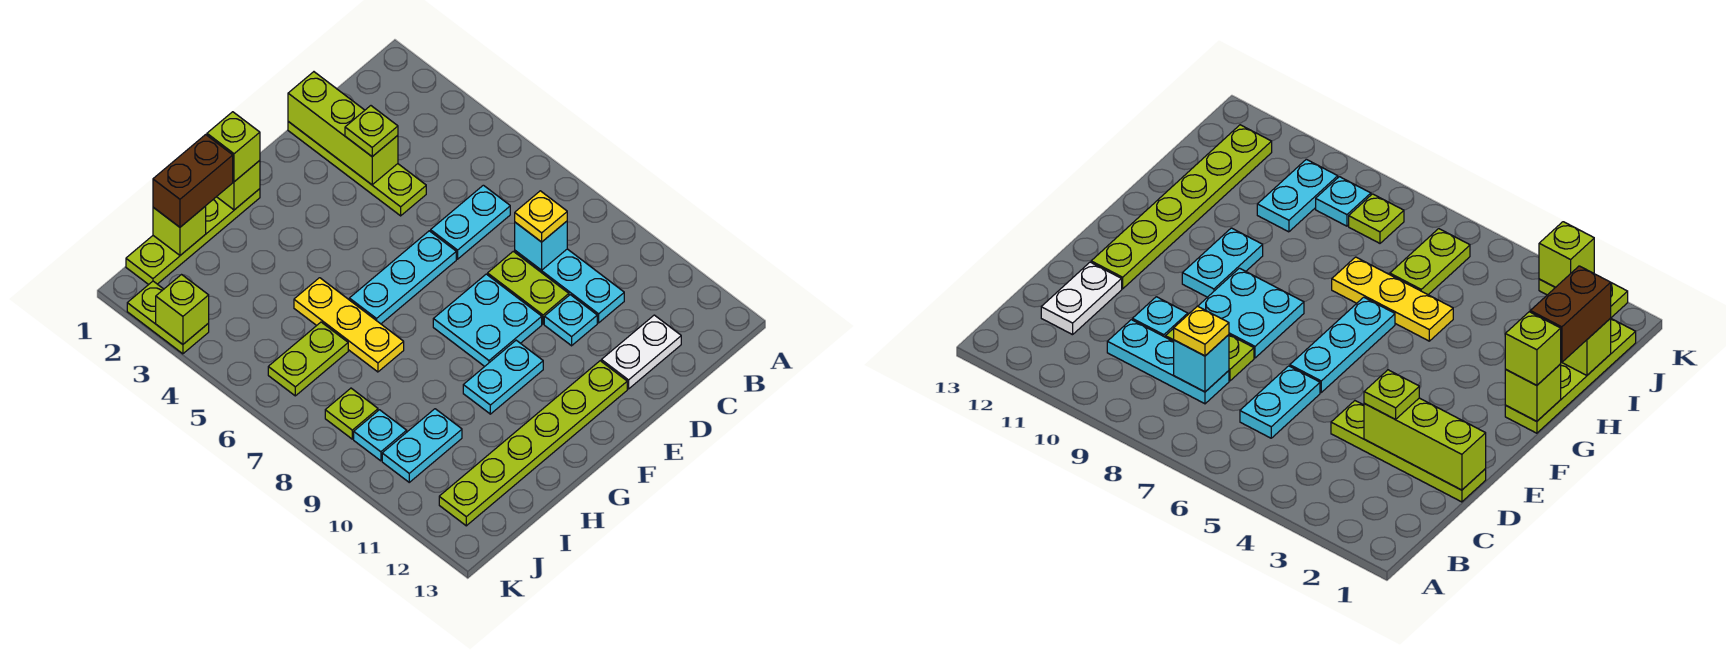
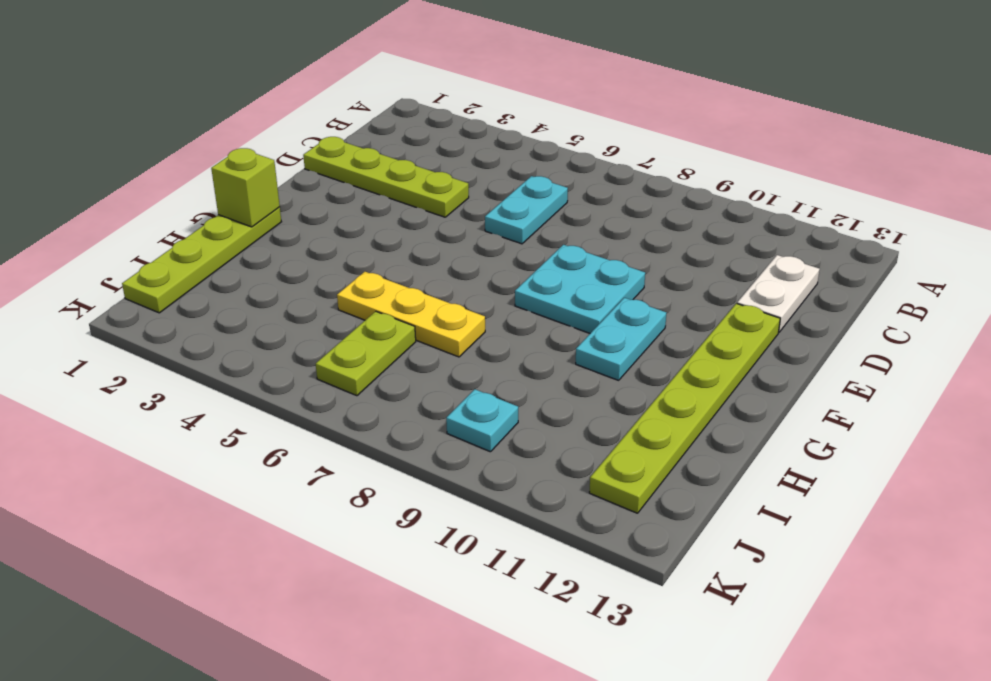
none -> cyan 1x3 plate [515,249,624,323]
none -> lime 1x2 plate [488,251,569,324]
none -> cyan 1x1 plate [544,295,597,346]

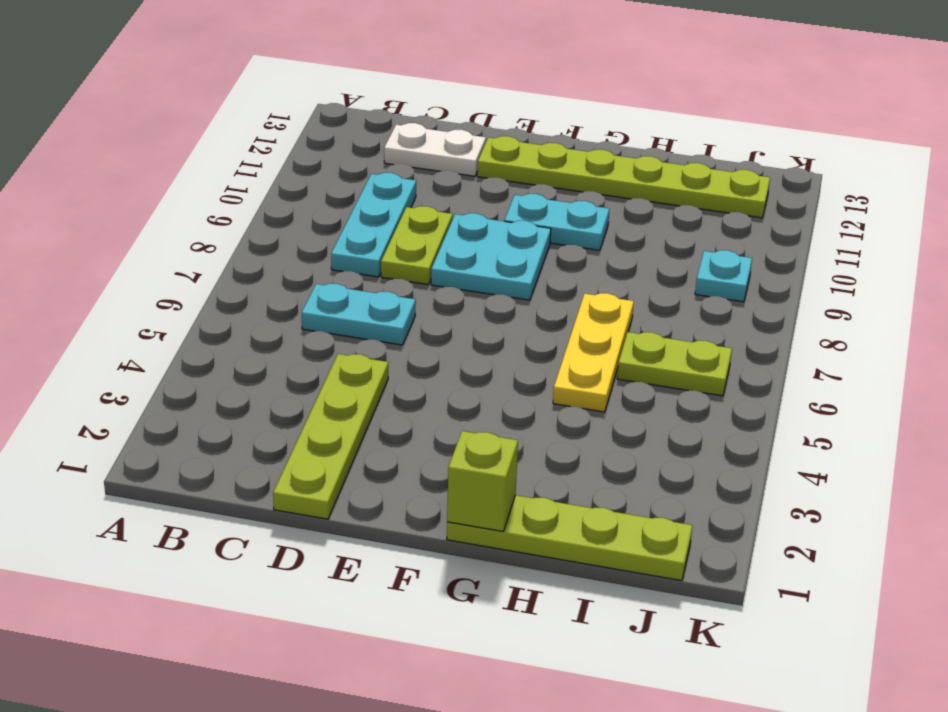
none -> cyan 1x1 plate [544,295,597,346]
none -> cyan 1x3 plate [349,231,456,324]
none -> cyan 1x2 plate [382,409,462,482]

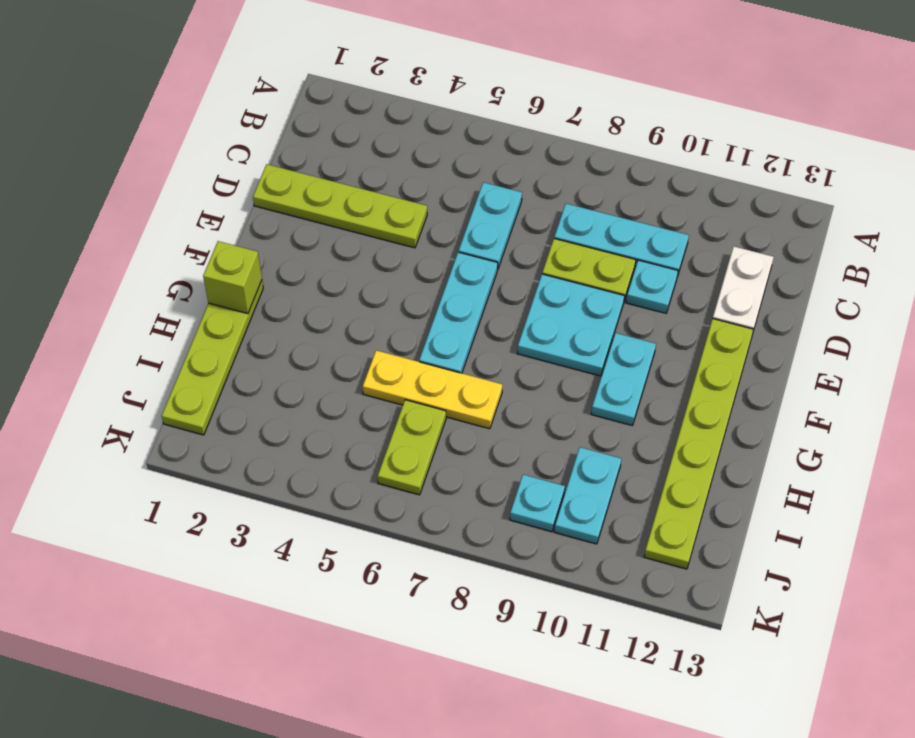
none -> lime 1x1 plate [325,388,378,439]
none -> lime 1x2 plate [127,281,209,354]
none -> cyan 1x1 brick [515,221,567,270]

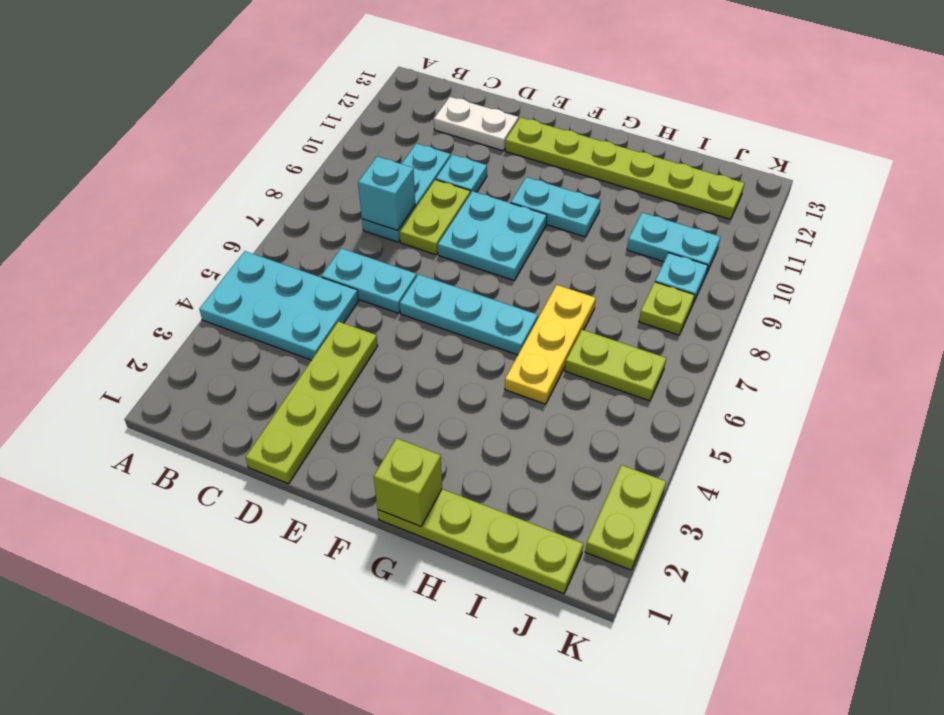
cyan 2x3 plate [199,251,358,360] -> none
none -> lime 1x3 brick [288,72,398,185]
none -> lime 1x1 brick [153,206,206,255]
none -> lime 1x1 brick [156,275,209,344]

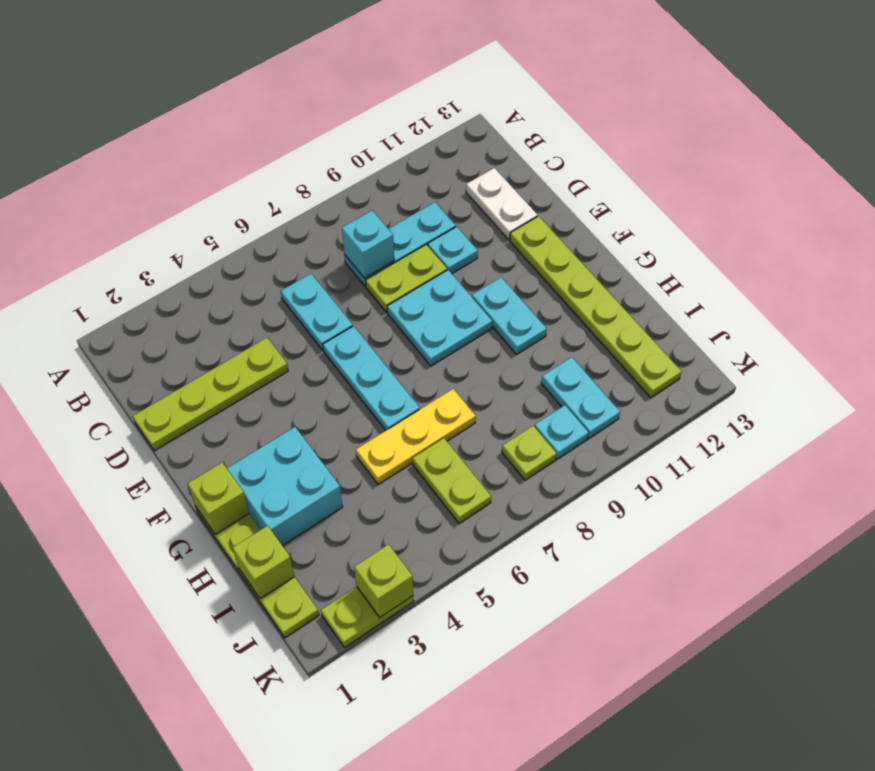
cyan 2x2 brick [227,427,343,546] -> none
none -> lime 1x3 brick [288,72,398,185]
none -> yellow 1x1 plate [515,191,567,242]
none -> lime 1x1 plate [345,106,398,156]

